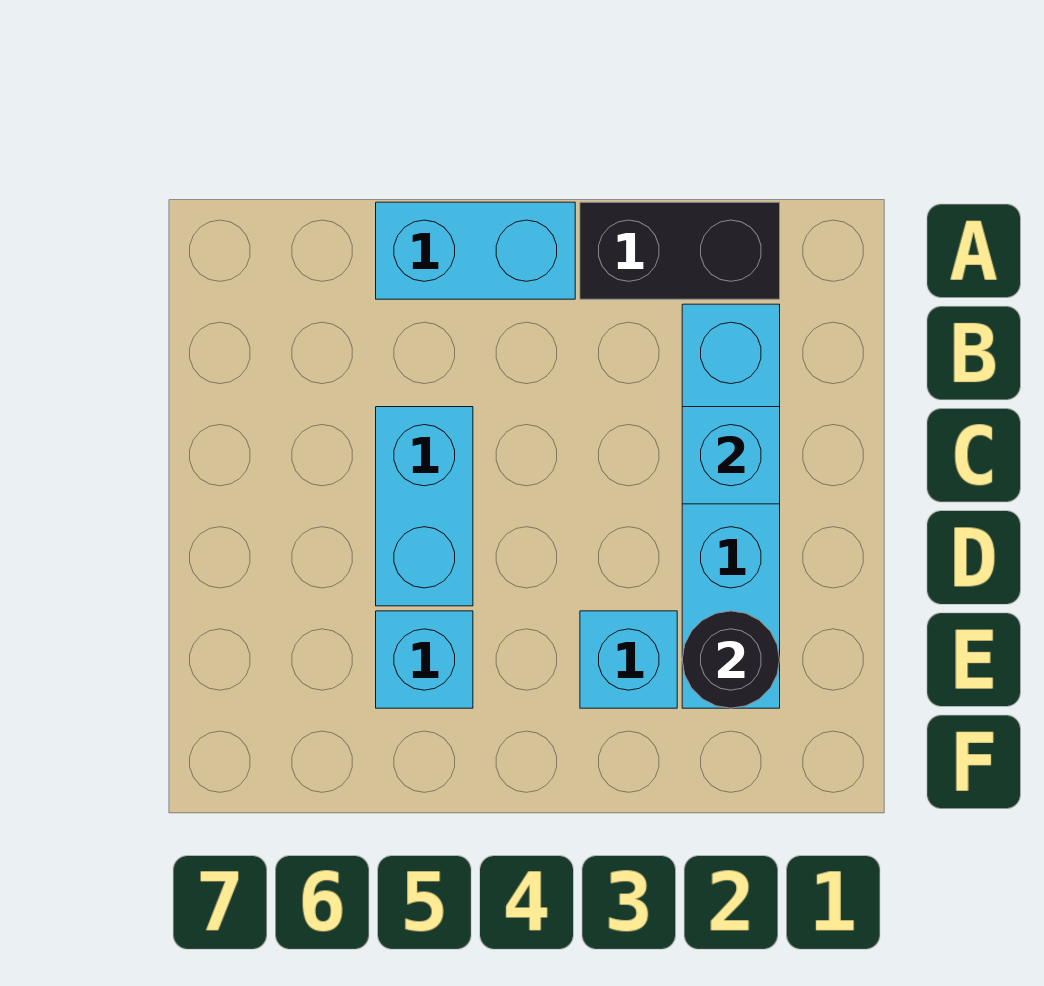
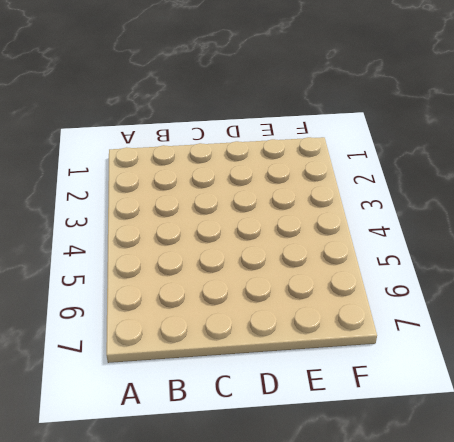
none -> black 1x2 brick [580,202,780,299]
none -> cyan 1x2 brick [376,202,575,299]

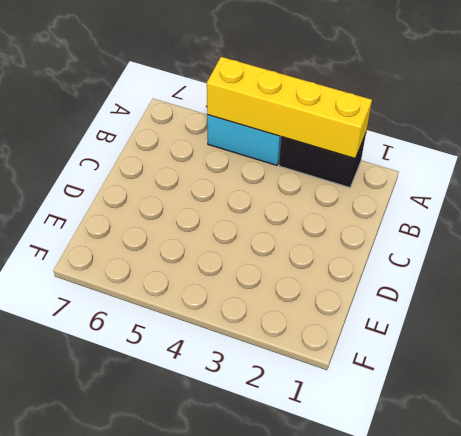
yellow 1x4 brick [207,57,372,158] -> none
none -> cyan 1x4 brick [682,304,780,708]
none -> cyan 1x2 brick [376,407,473,606]

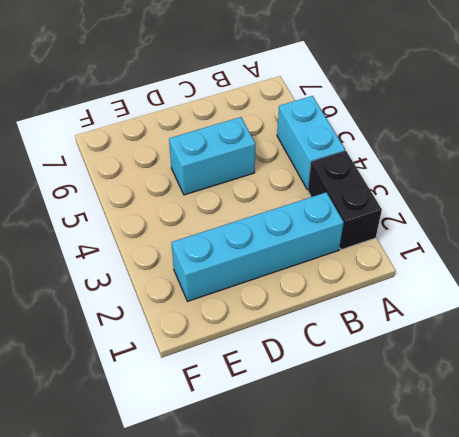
none -> cyan 1x1 brick [580,611,677,708]
none -> cyan 1x1 brick [376,611,473,708]

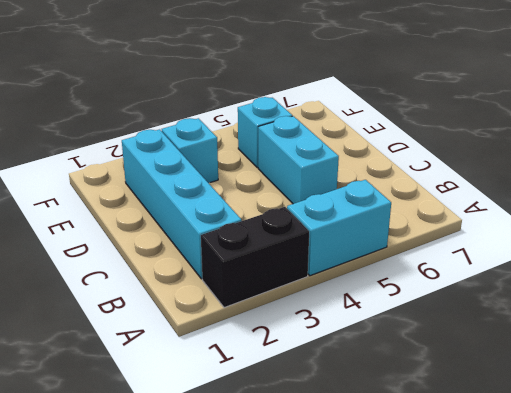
none -> cyan 1x1 brick [682,407,780,504]
none -> black 1x1 round brick [682,611,780,708]

